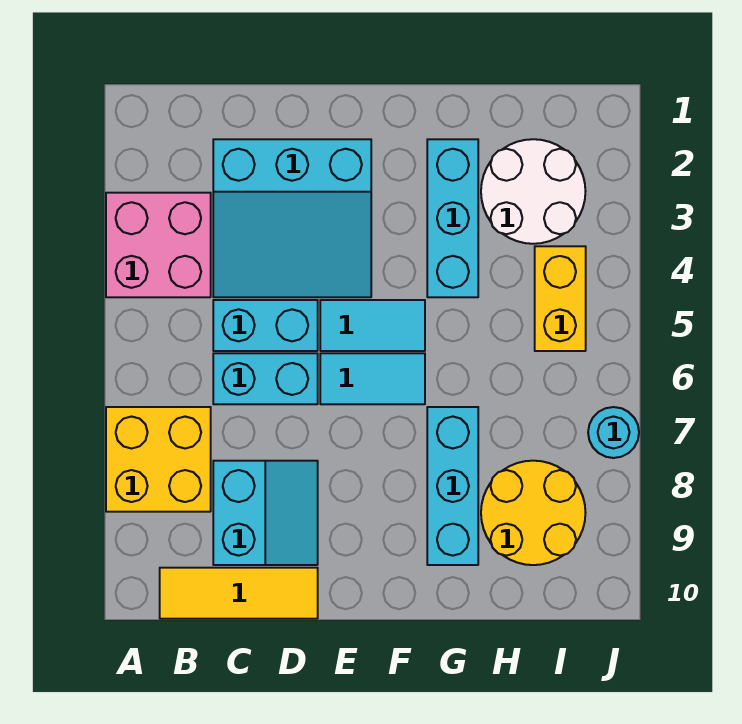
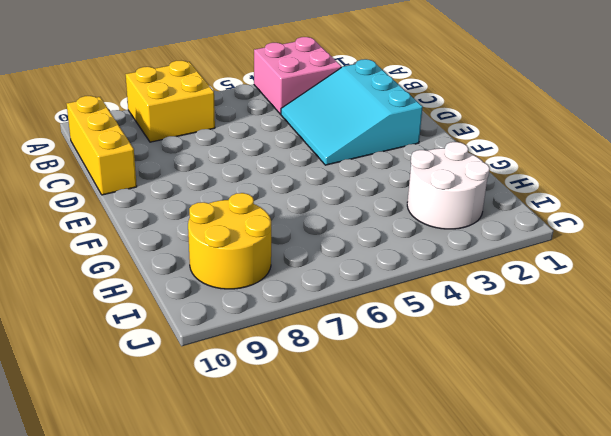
yellow 1x3 brick [67,96,137,195] -> yellow 1x3 tile [160,568,318,619]
none -> cyan 1x2 brick [213,300,318,351]
none -> cyan 1x2 brick [213,353,318,404]
none -> cyan 2x2 slope [213,461,318,565]

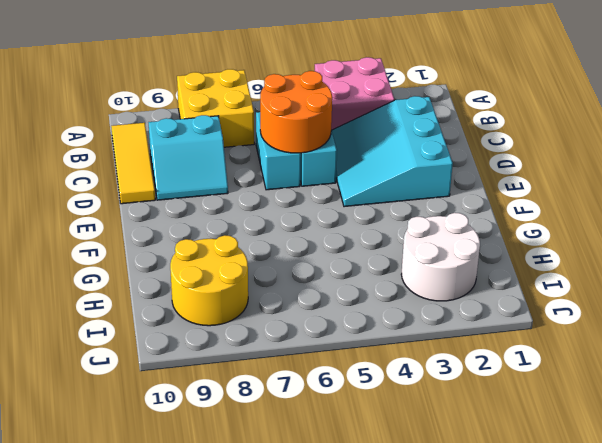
orange 2x2 round brick [260,71,332,153] -> none
none -> cyan 1x2 tile [320,300,425,351]
none -> cyan 1x2 tile [320,353,425,404]
none -> cyan 1x3 brick [427,139,478,297]

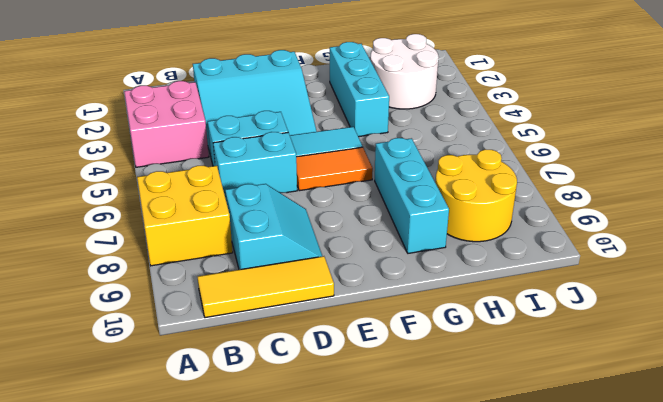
orange 1x2 tile [296,147,373,191] -> cyan 1x2 tile [320,353,425,404]
none -> yellow 1x2 brick [535,246,586,351]
none -> cyan 1x1 round brick [588,407,639,458]

